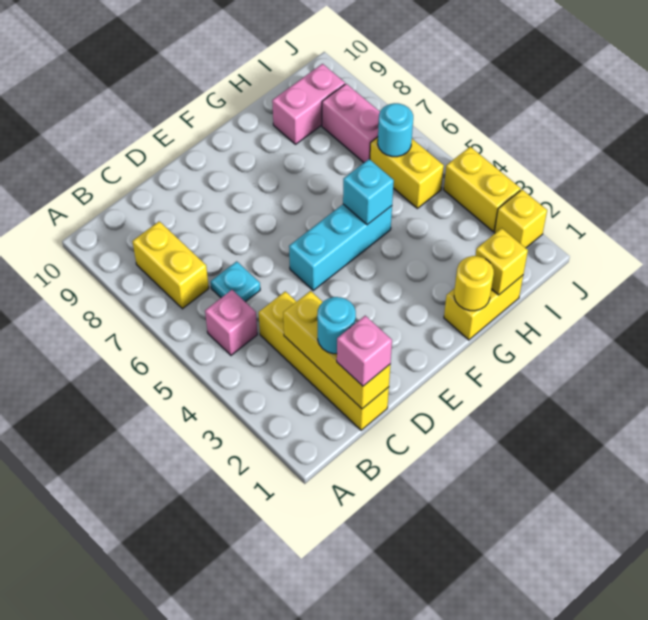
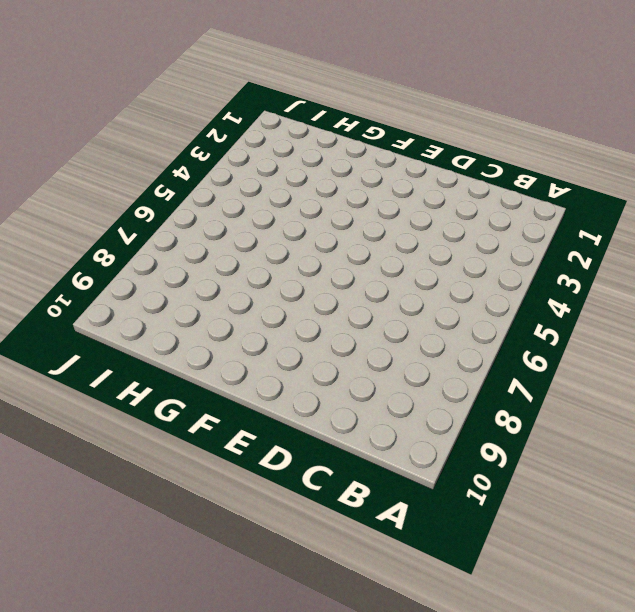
none -> pink 1x1 brick [205,290,257,355]
none -> yellow 1x2 brick [132,221,209,309]
none -> yellow 1x4 brick [259,291,389,430]

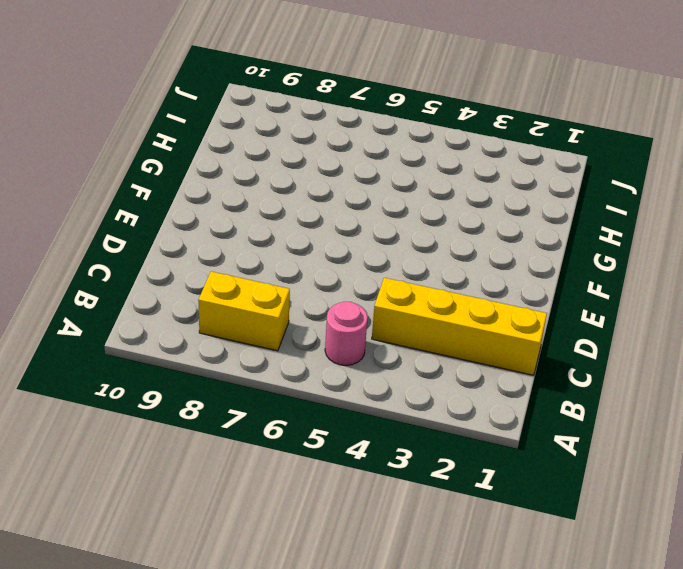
pink 1x1 round brick [325,302,368,366] -> pink 1x1 brick [205,290,257,355]
none -> cyan 1x1 plate [211,261,260,302]
none -> cyan 1x3 brick [289,204,392,290]
none -> yellow 1x2 brick [444,275,523,340]

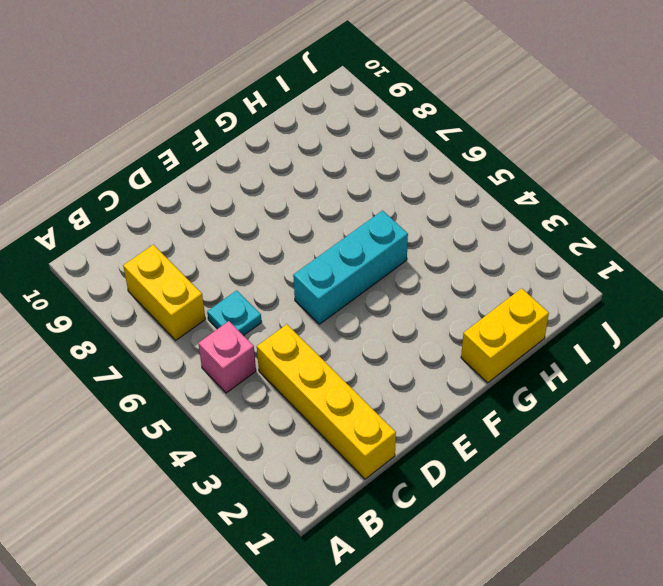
none -> pink 1x2 brick [272,64,345,144]
none -> yellow 1x2 brick [370,137,444,208]
none -> pink 1x2 brick [322,84,380,162]

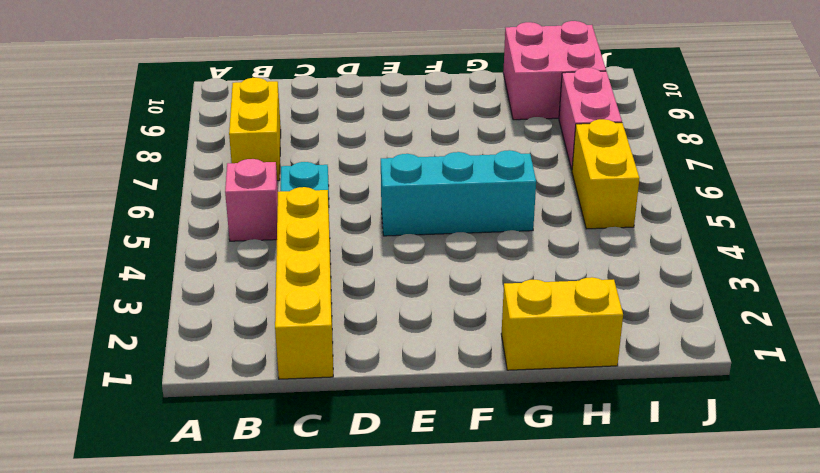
pink 2x2 brick [503,21,606,120] -> pink 1x2 brick [272,64,345,144]
none -> yellow 1x1 brick [494,190,547,248]
none -> yellow 1x2 brick [444,147,521,231]
none -> yellow 1x3 brick [283,291,390,409]

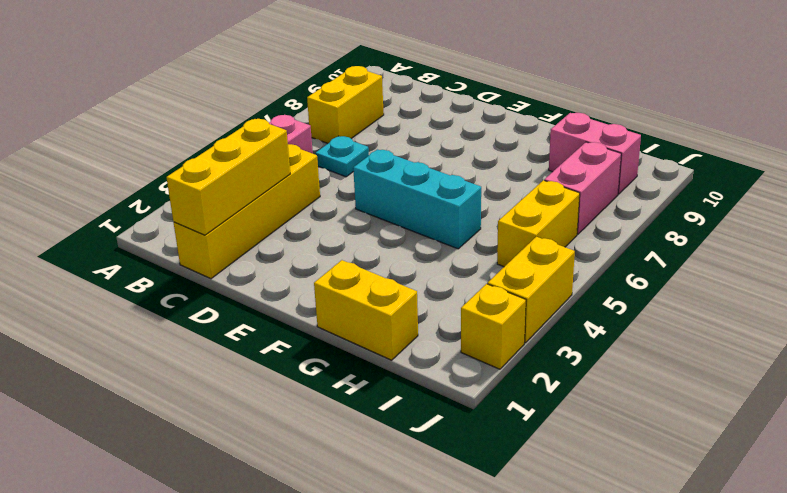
none -> yellow 1x1 round brick [454,256,494,311]
none -> cyan 1x1 brick [343,159,394,225]
none -> yellow 1x1 brick [475,228,528,295]

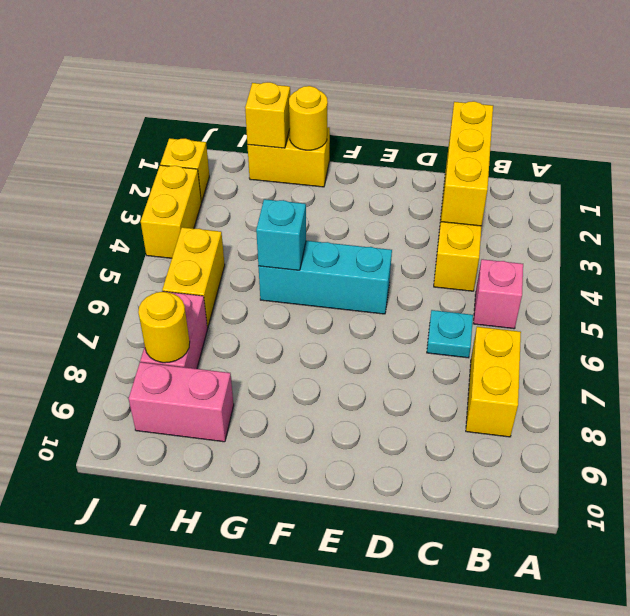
yellow 1x1 round brick [138,292,190,363] -> none
none -> cyan 1x1 round brick [378,103,413,157]
none -> pink 1x1 brick [337,316,392,386]
none -> cyan 1x1 round brick [317,297,356,354]

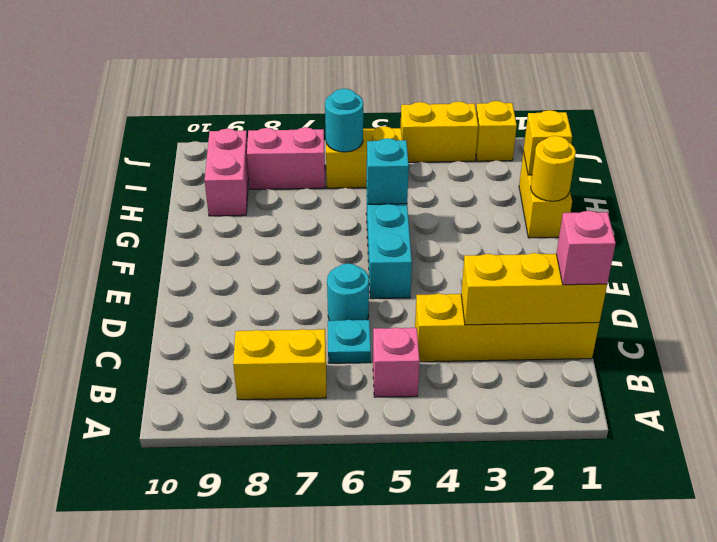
cyan 1x1 round brick [327,263,369,321] -> cyan 1x1 round brick moved to [317,297,356,354]

